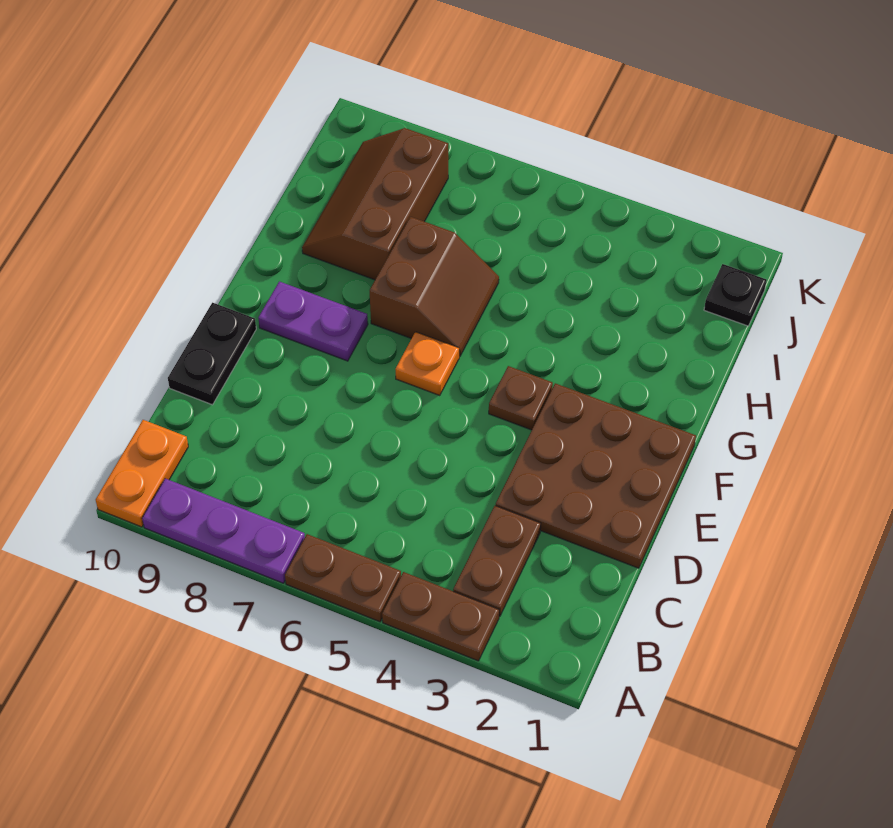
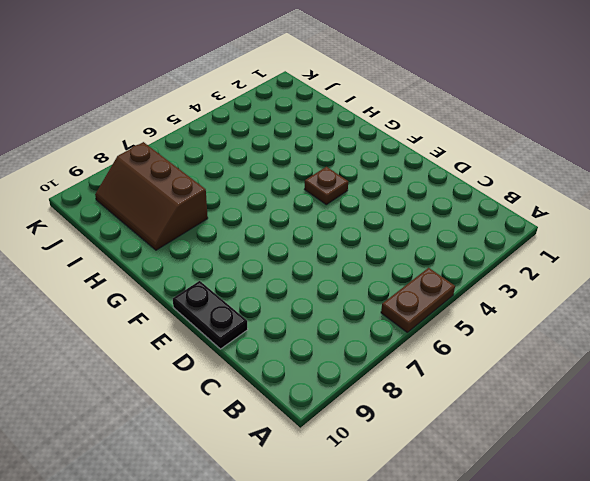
none -> brown 1x2 plate [382,572,499,661]
none -> purple 1x3 plate [142,478,305,583]
none -> orange 1x2 plate [96,420,188,527]

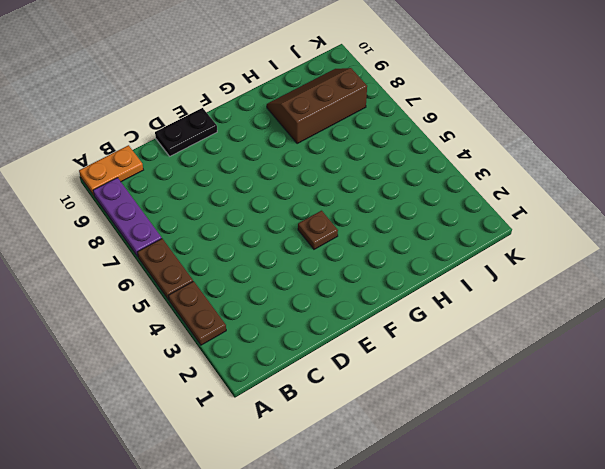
none -> brown 1x2 plate [453,506,541,617]
none -> brown 3x3 plate [496,383,696,568]
none -> orange 1x1 plate [396,332,459,395]

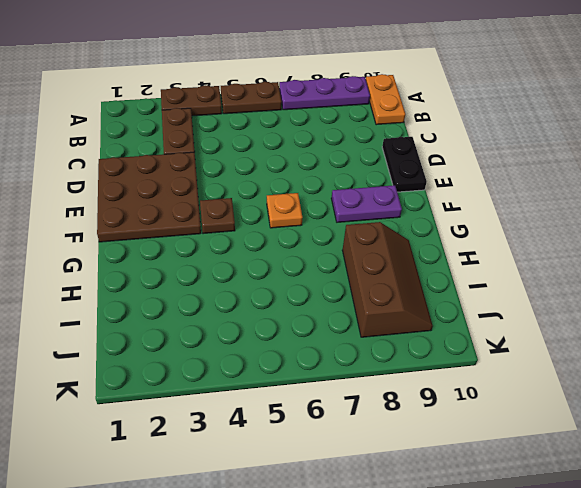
none -> brown 2x2 slope [370,217,499,356]
none -> black 1x1 plate [704,264,767,326]

